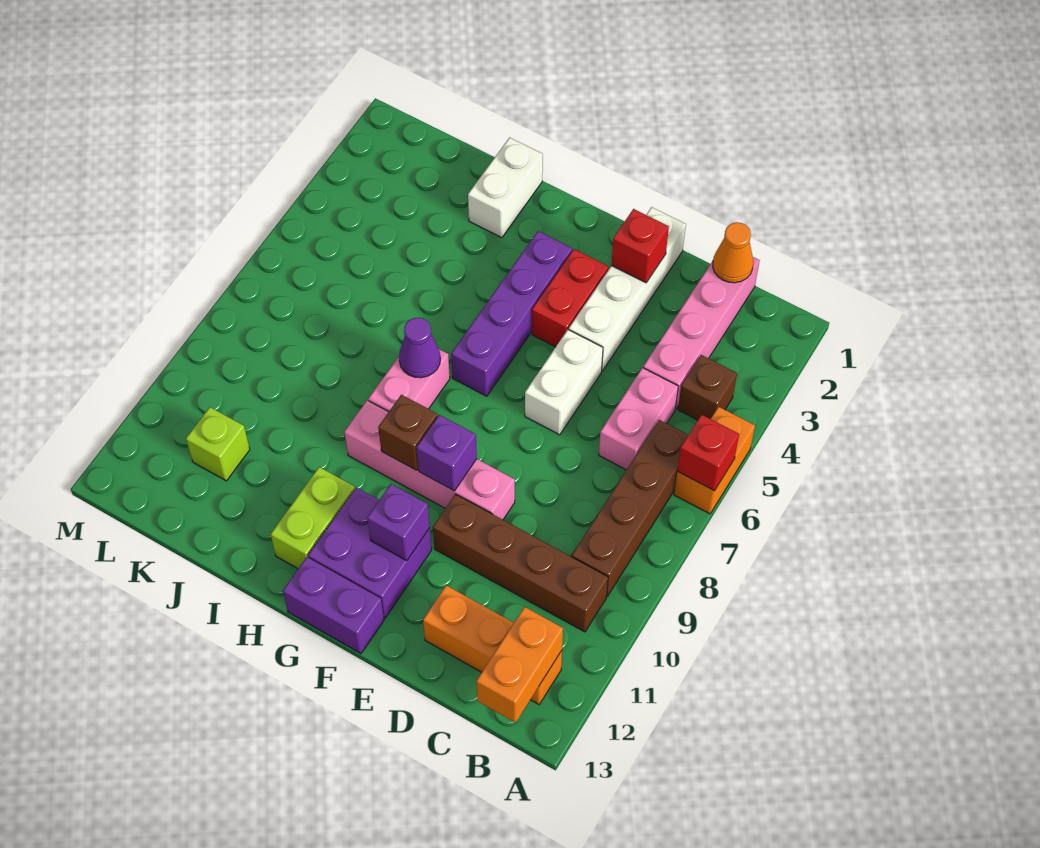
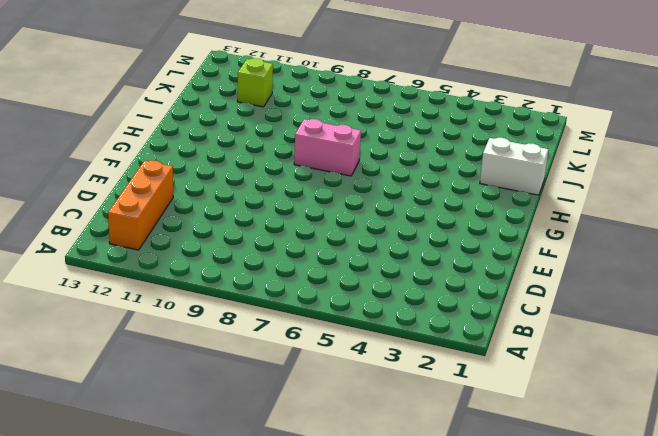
none -> orange 1x2 brick [674,407,755,514]
none -> brown 1x1 brick [678,355,737,420]
none -> brown 1x4 brick [572,420,688,596]

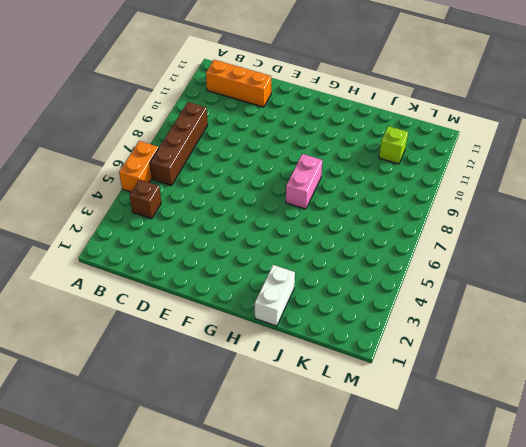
none -> brown 1x4 brick [433,494,608,632]
none -> pink 1x4 brick [643,257,760,409]
none -> pink 1x2 brick [599,368,678,470]

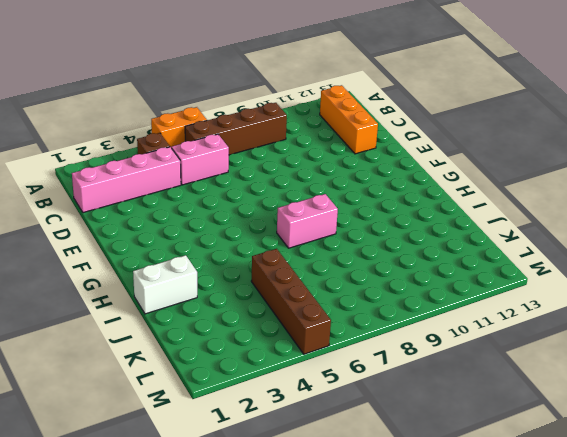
brown 1x4 brick [251,249,331,354] -> brown 1x4 brick moved to [433,494,608,632]
none -> white 1x4 brick [569,207,686,371]
none -> white 1x2 brick [525,330,603,435]
none -> pink 1x4 brick [344,400,515,520]

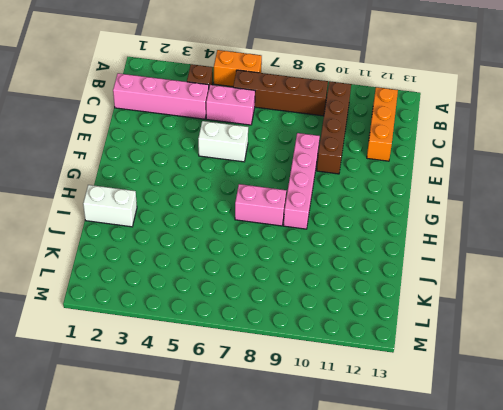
none -> white 1x4 brick [569,207,686,371]
none -> red 1x2 brick [532,249,608,347]
none -> purple 2x2 brick [308,487,432,618]

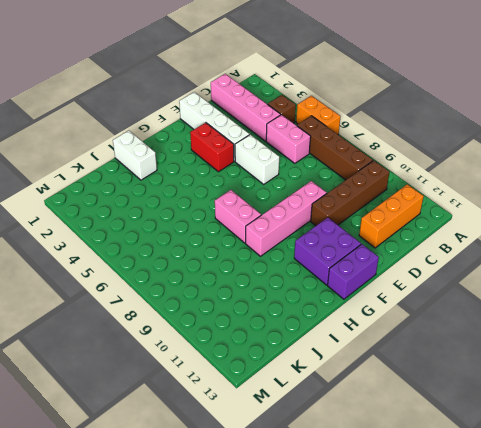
none -> purple 1x4 brick [451,231,572,396]
none -> lime 1x2 brick [271,467,355,569]
none -> lime 1x1 brick [186,407,250,481]

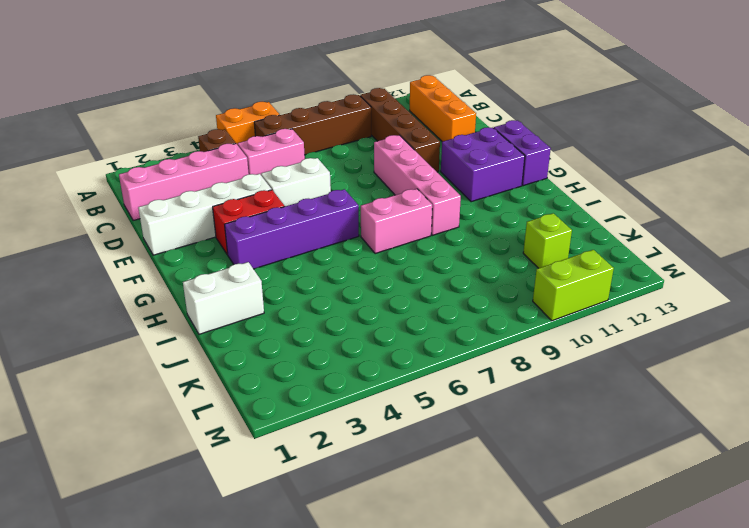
lime 1x2 brick [533,250,614,321] -> lime 1x2 brick moved to [271,467,355,569]
none -> red 1x1 brick [677,415,739,491]
none -> orange 1x2 brick [476,607,563,723]
none -> orange 1x1 cone [713,222,753,283]

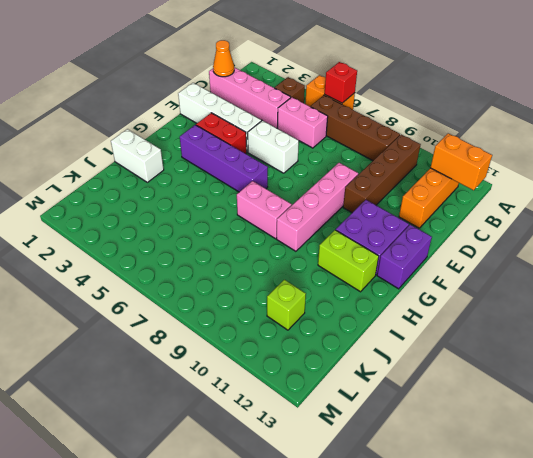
none -> red 1x1 brick [611,209,669,283]
none -> purple 1x1 brick [416,415,477,491]
none -> purple 1x1 brick [367,484,430,561]

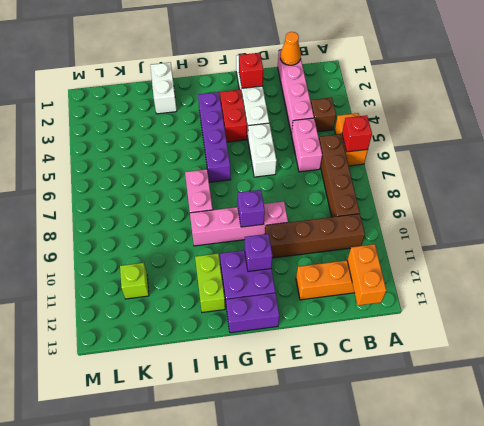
none -> brown 1x1 brick [378,395,438,471]
none -> purple 1x1 cone [399,318,440,378]

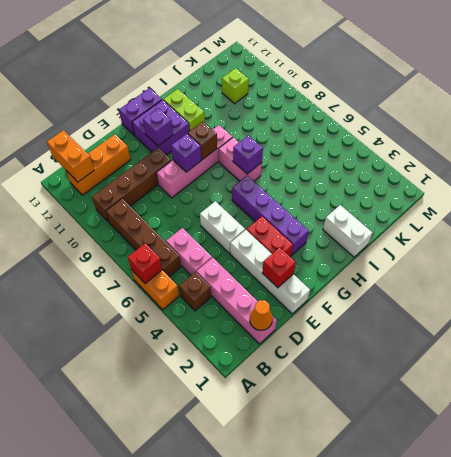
purple 1x1 brick [233,135,263,174] -> purple 1x1 cone [399,318,440,378]

